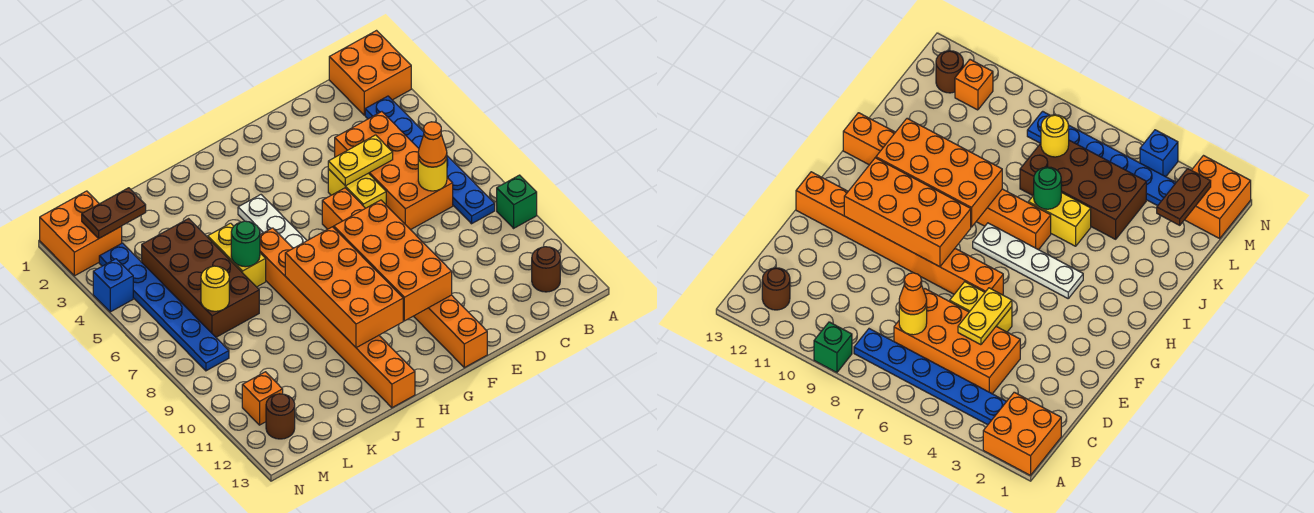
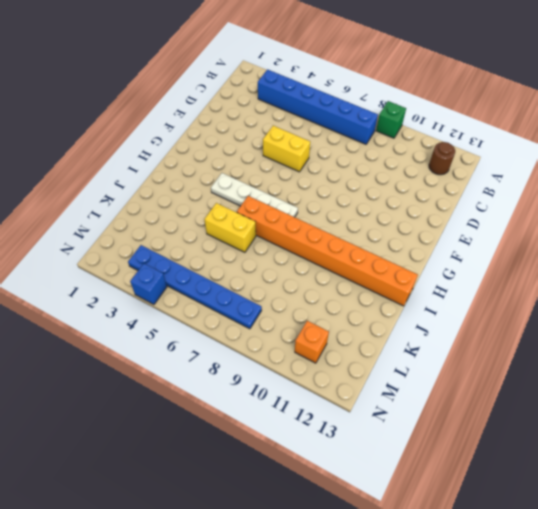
blue 1x6 brick [258,70,378,144] -> blue 1x6 plate [365,96,495,224]
none -> orange 2x2 brick [329,31,411,115]
none -> orange 2x4 brick [335,112,453,230]
none -> orange 1x8 brick [322,188,487,368]

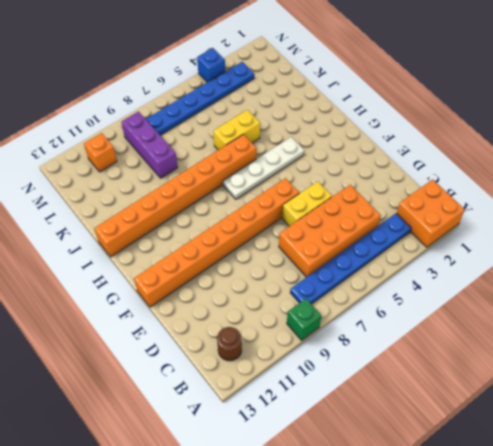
purple 1x3 brick [121,112,178,178] -> none
none -> brown 2x4 brick [142,219,259,337]
none -> orange 2x2 brick [40,191,122,276]
none -> brown 1x1 round brick [266,394,295,439]

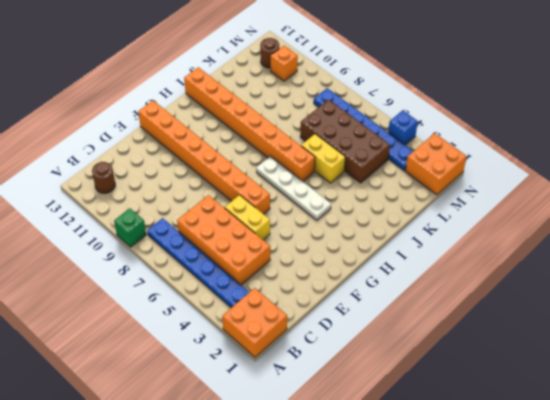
none -> yellow 1x1 round brick [418,158,447,191]
none -> yellow 1x2 plate [328,135,393,186]
none -> orange 2x4 brick [334,200,452,321]

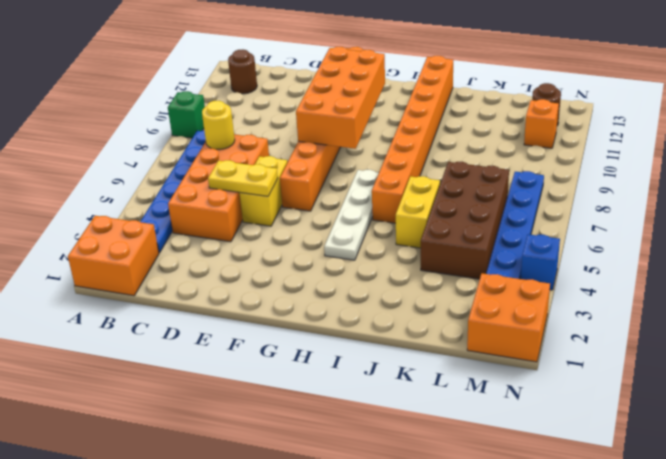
none -> orange 2x4 brick [285,227,403,348]
none -> green 1x1 round brick [231,221,260,267]
none -> brown 1x2 plate [82,188,146,239]

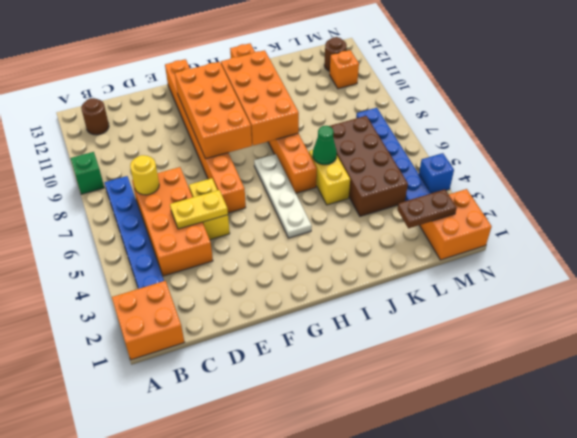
green 1x1 cone [313,126,337,165] -> green 1x1 round brick [231,221,260,267]
none -> yellow 1x1 round brick [201,266,229,311]
none -> orange 1x1 cone [418,122,447,167]

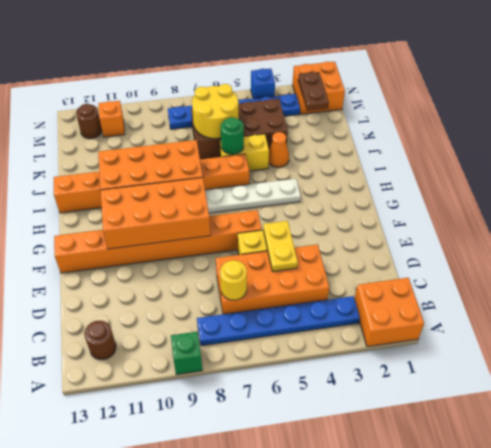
orange 1x1 cone [269,132,289,167] -> orange 1x1 cone moved to [418,122,447,167]
yellow 2x2 round brick [192,84,239,138] -> yellow 1x1 round brick [201,266,229,311]

